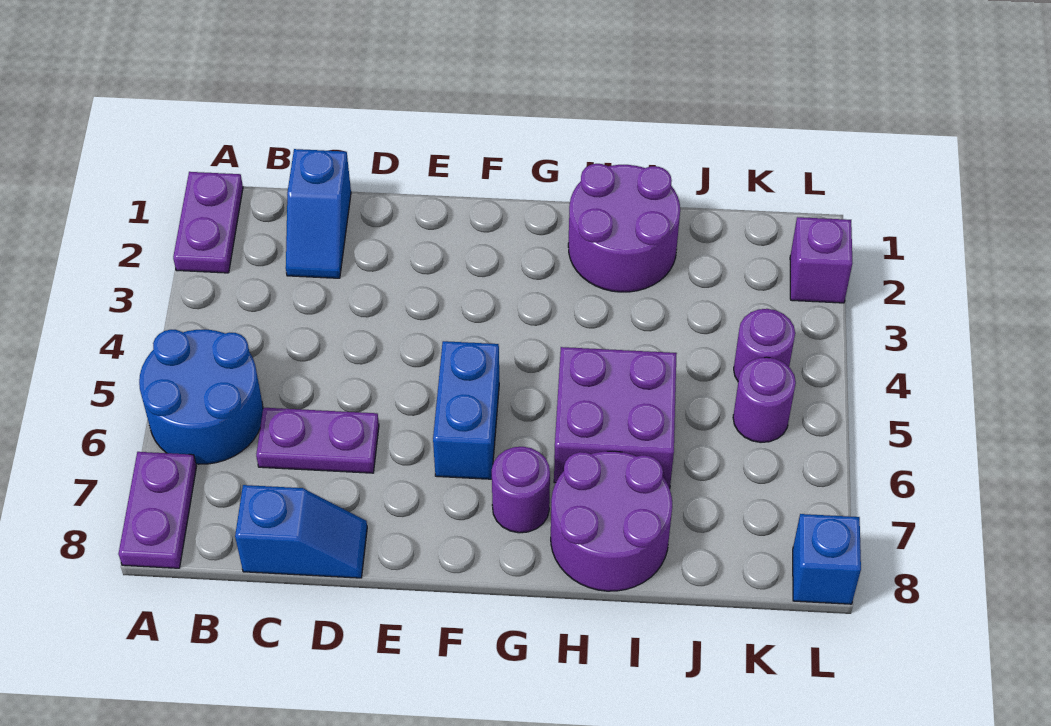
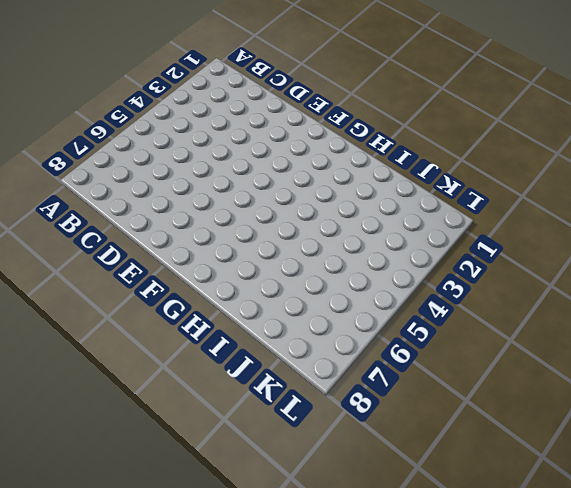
none -> purple 1x2 plate [173,172,243,273]
none -> blue 2x2 round brick [139,329,263,464]
none -> purple 1x2 plate [118,452,196,568]

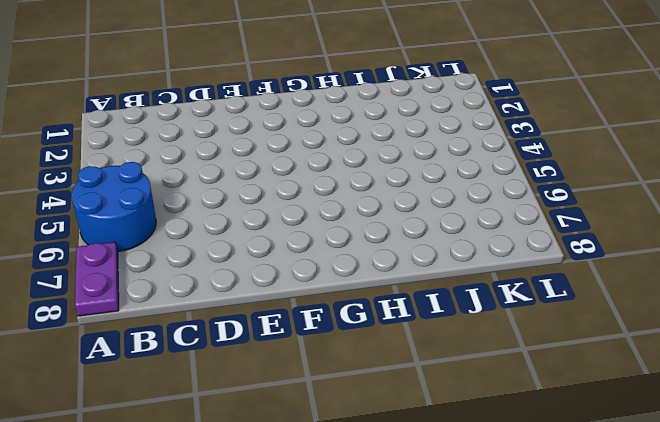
none -> purple 1x2 plate [173,172,243,273]
none -> blue 1x2 slope [286,149,351,278]
none -> purple 1x2 plate [256,408,379,473]

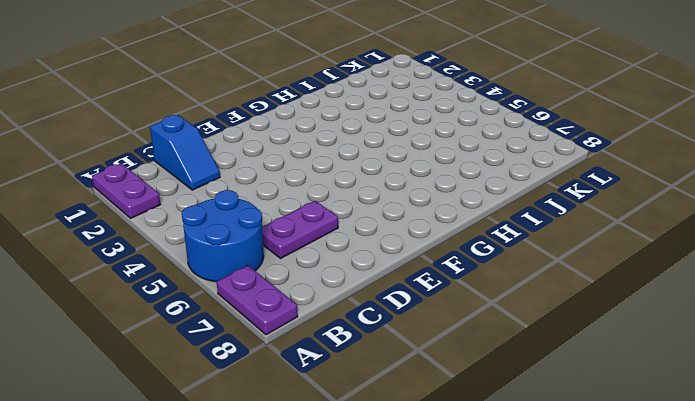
none -> blue 1x2 slope [235,485,367,578]
none -> blue 1x2 brick [433,341,499,479]
none -> purple 1x1 round brick [492,447,550,533]

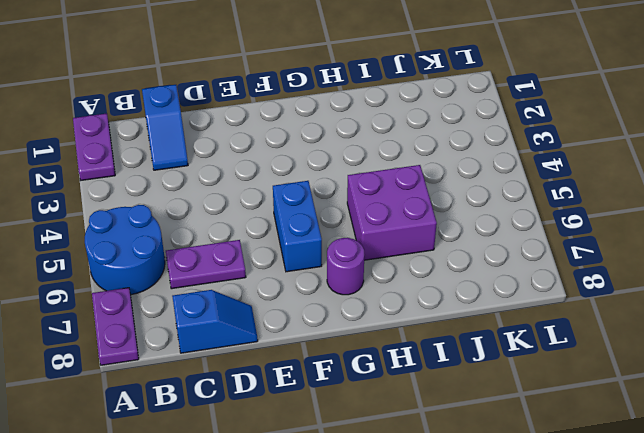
none -> purple 2x2 round brick [568,164,680,292]
none -> purple 2x2 round brick [551,451,672,591]
none -> purple 1x1 round brick [734,309,795,381]

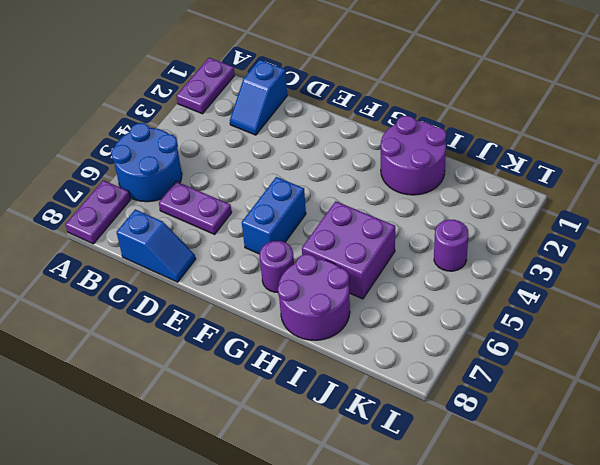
none -> purple 1x1 round brick [733,357,796,442]
none -> purple 1x1 brick [790,217,852,303]
none -> blue 1x1 brick [793,514,861,604]

